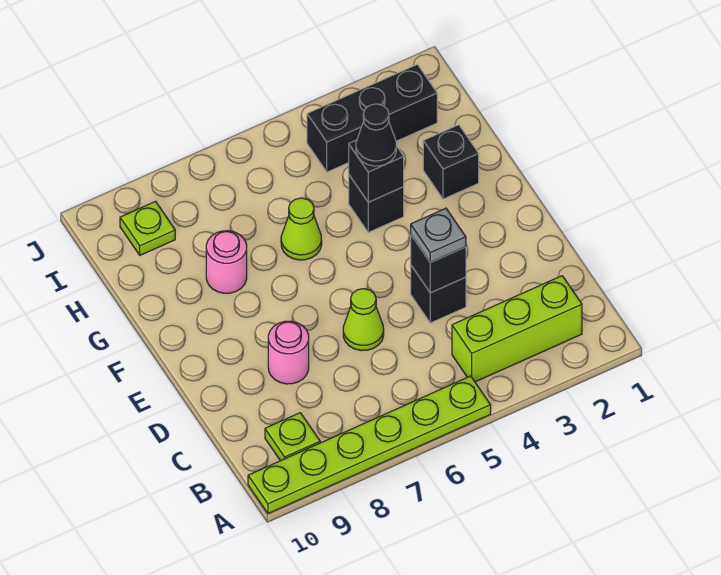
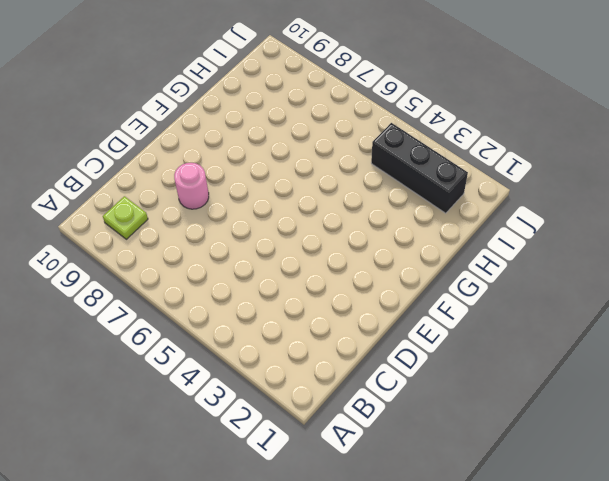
none -> lime 1x6 plate [248,376,491,513]
none -> lime 1x3 brick [452,276,582,382]
none -> black 1x1 brick [411,266,466,323]

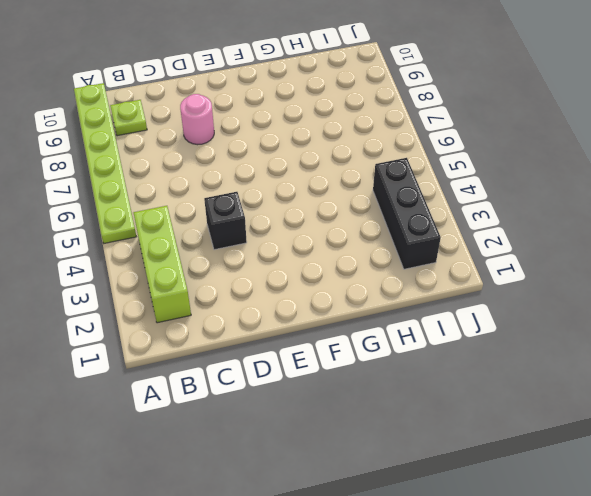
none -> lime 1x1 cone [343,289,384,351]
none -> black 1x1 brick [423,125,479,199]
none -> black 1x1 brick [349,175,404,232]

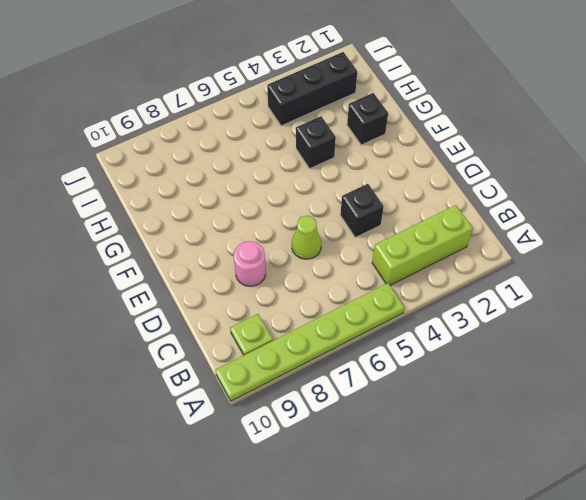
none -> lime 1x1 cone [281,198,322,260]
none -> pink 1x1 round brick [206,231,247,293]
none -> lime 1x1 plate [120,201,175,255]

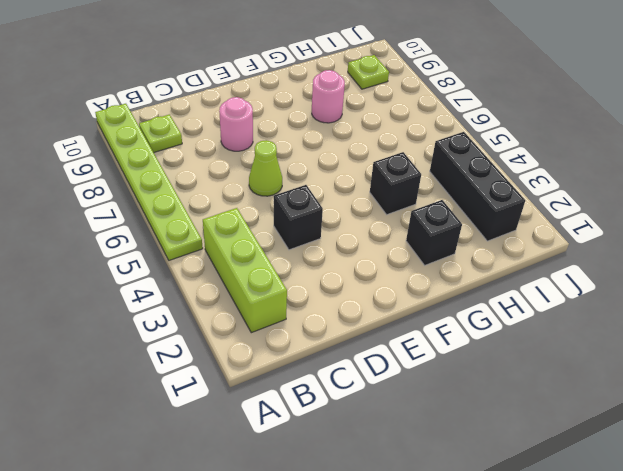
none -> lime 1x1 cone [281,198,322,260]
none -> black 1x1 brick [411,235,466,293]
none -> black 1x1 brick [349,140,404,202]

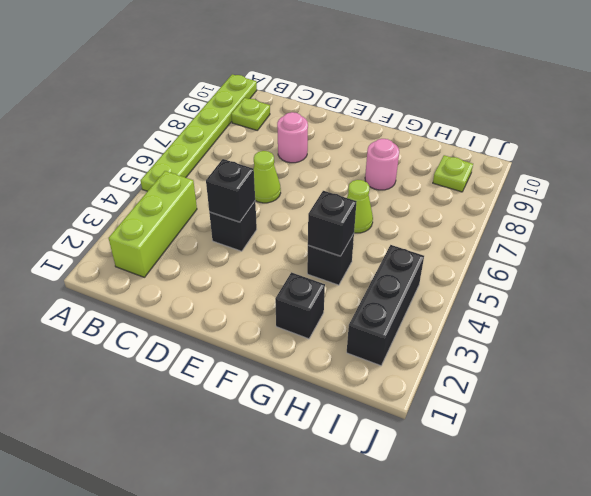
none -> grey 1x1 plate [411,208,466,262]
none -> black 1x1 cone [356,104,396,166]

